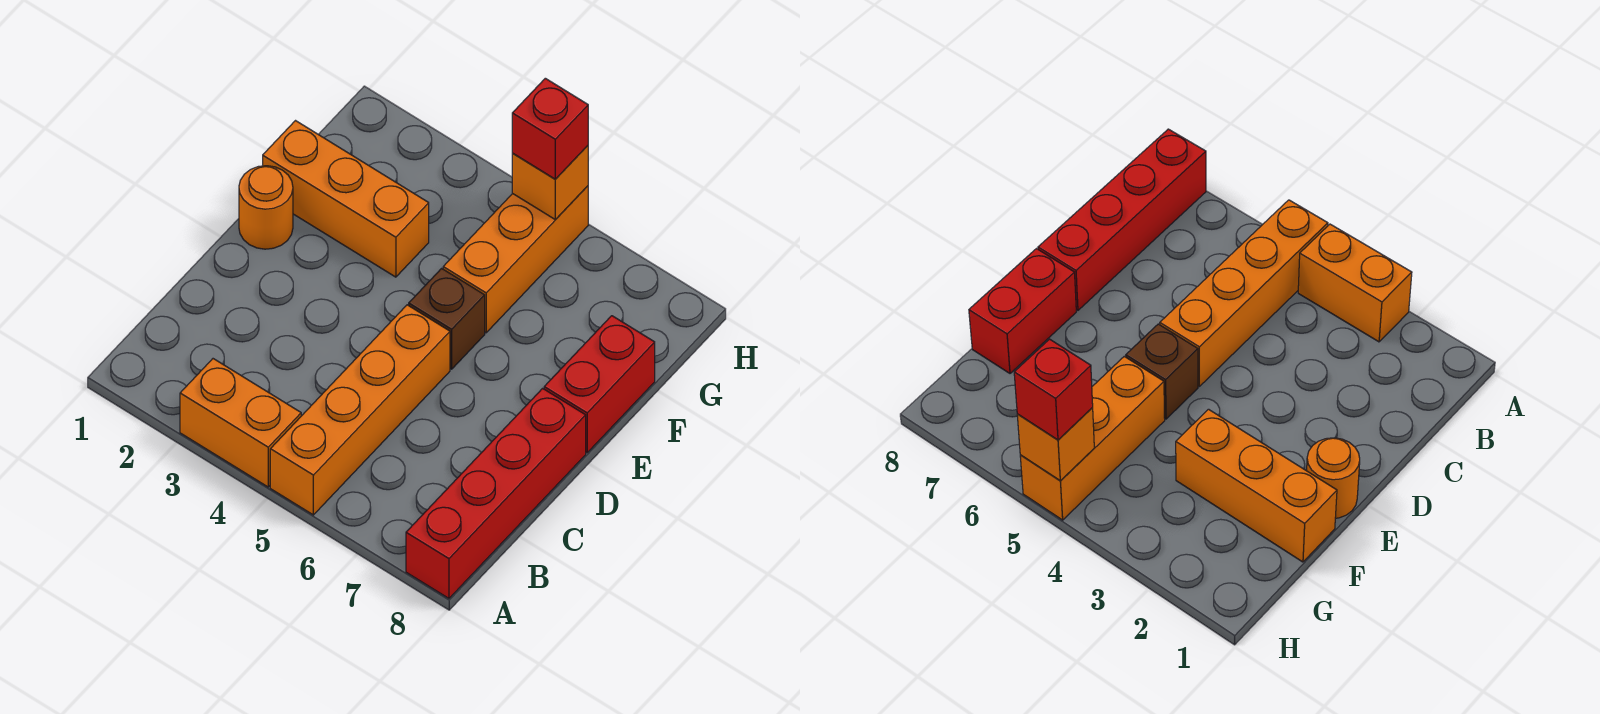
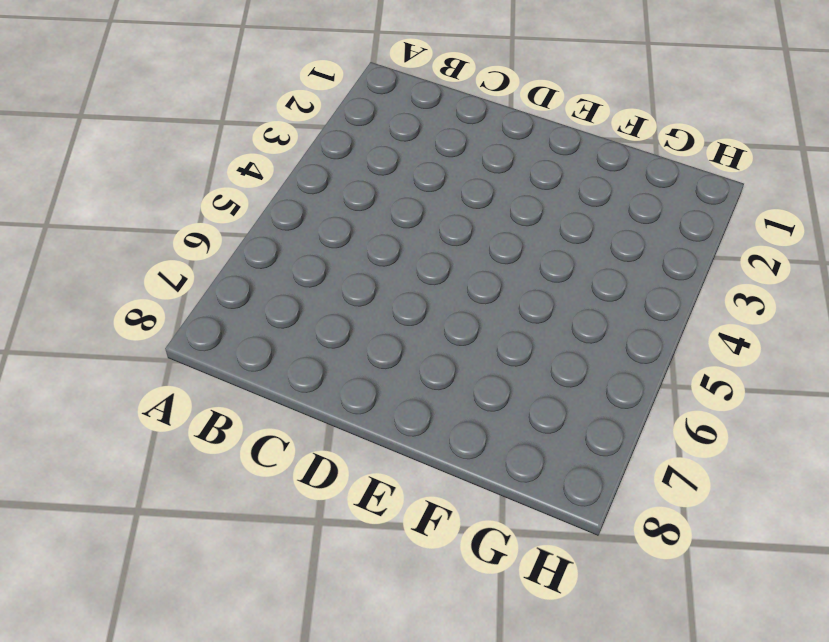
none -> orange 1x2 brick [180,359,301,487]
none -> orange 1x4 brick [270,305,450,515]

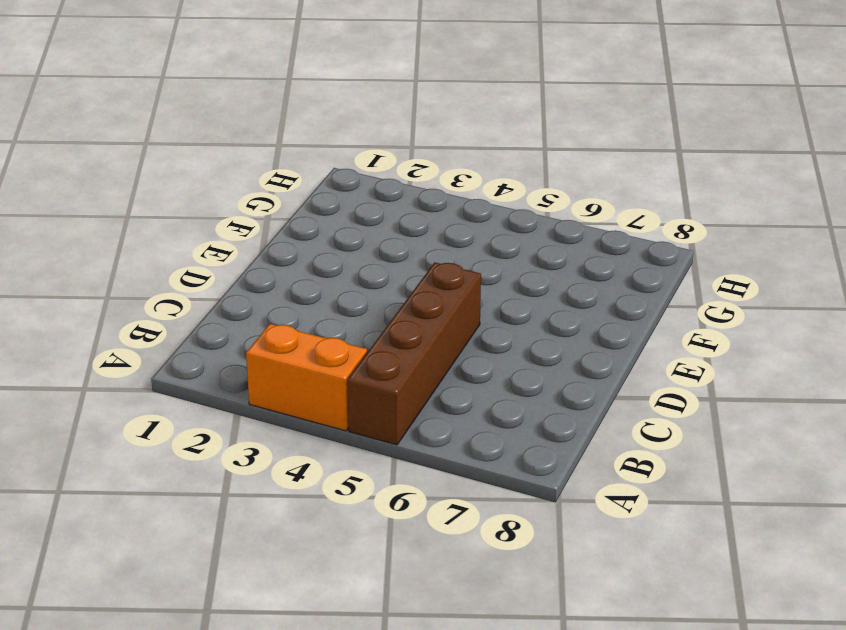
brown 1x4 brick [347,262,481,445] -> orange 1x4 brick [270,305,450,515]
none -> red 1x4 brick [406,388,586,598]
none -> orange 1x1 round brick [239,166,293,249]

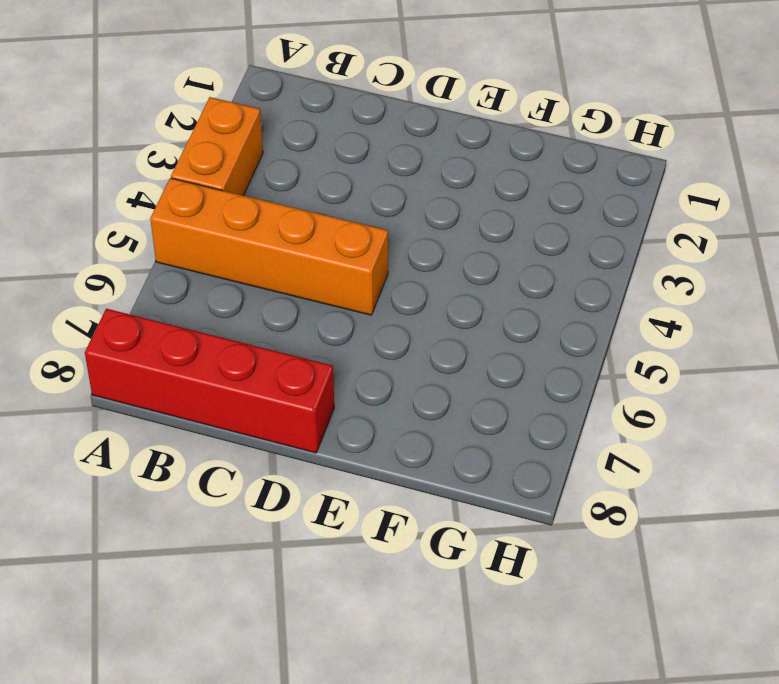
none -> orange 1x1 round brick [239,166,293,249]
none -> brown 1x1 brick [409,268,485,369]

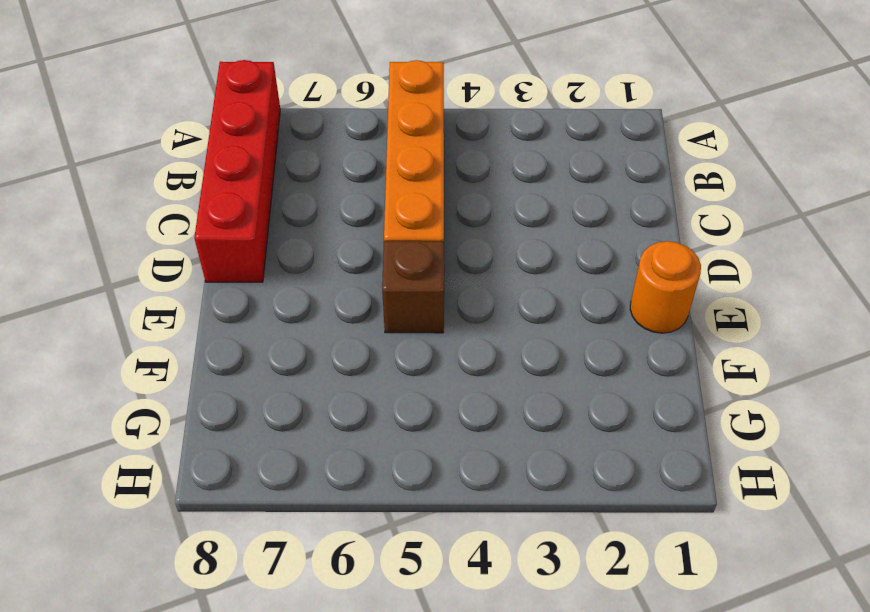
none -> orange 1x2 brick [180,359,301,487]
none -> red 1x2 brick [544,316,655,453]

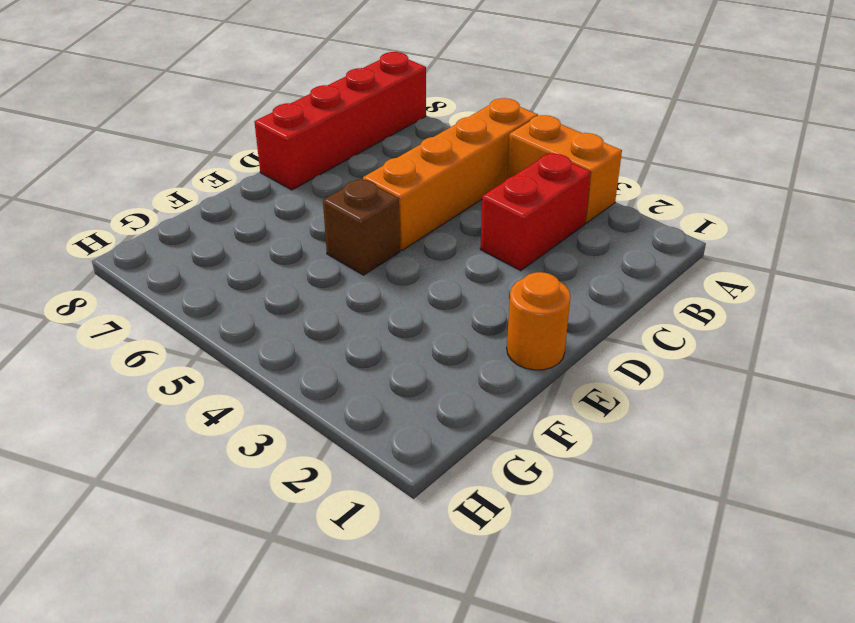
red 1x2 brick [480,153,591,271] -> red 1x2 brick moved to [544,316,655,453]
none -> orange 1x3 brick [263,121,429,277]
none -> orange 1x3 brick [443,186,588,333]

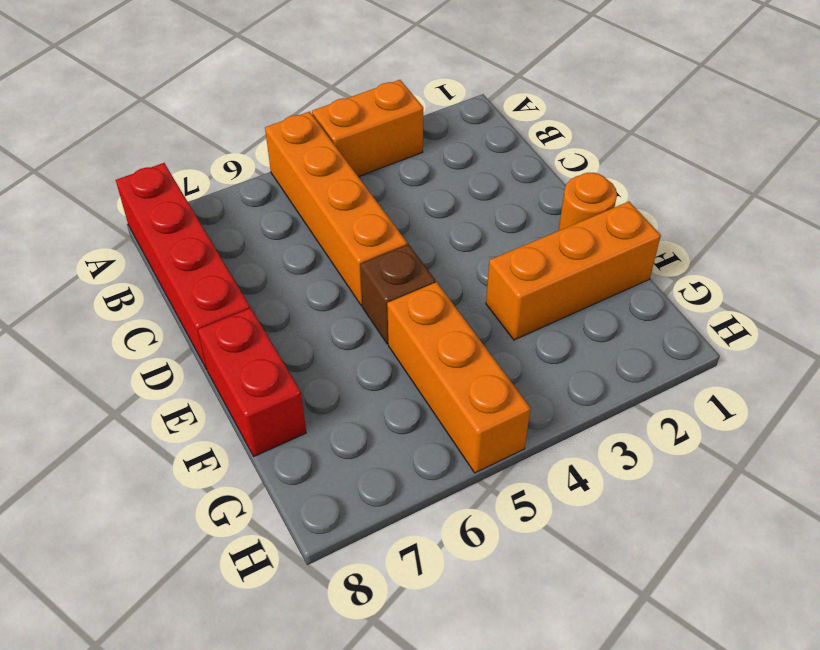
none -> orange 1x1 brick [512,146,588,220]
none -> red 1x1 brick [512,78,588,179]

